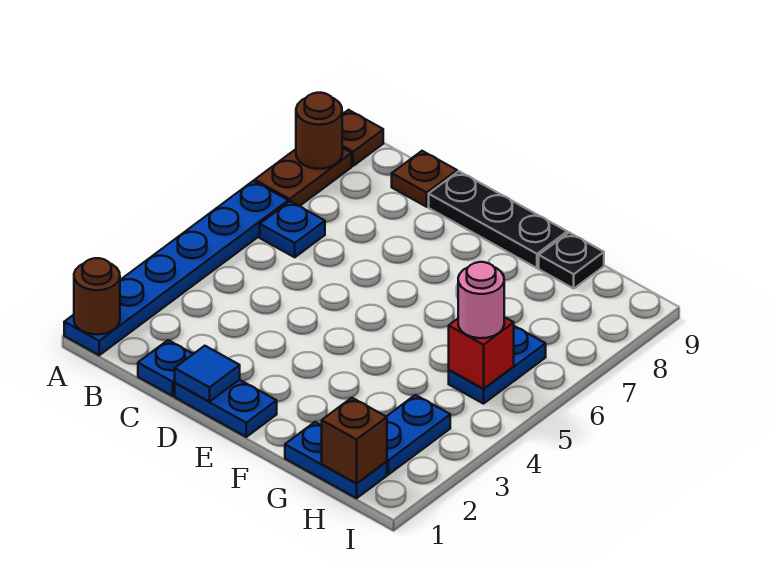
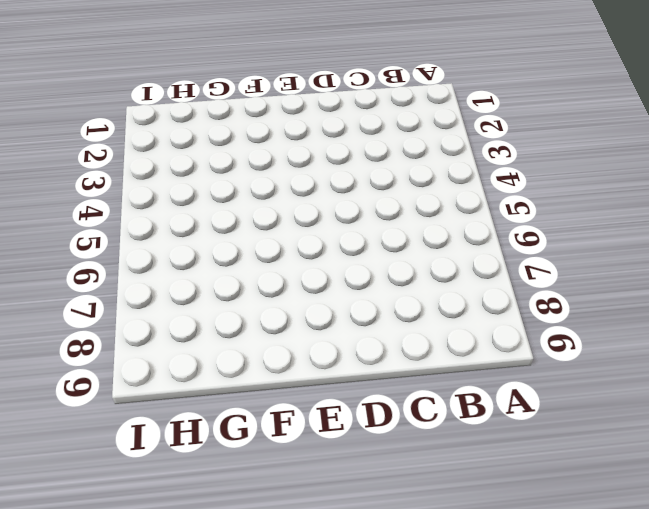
none -> blue 1x6 plate [64,181,288,355]
none -> brown 1x2 plate [255,148,352,206]
none -> brown 1x1 plate [342,110,383,166]

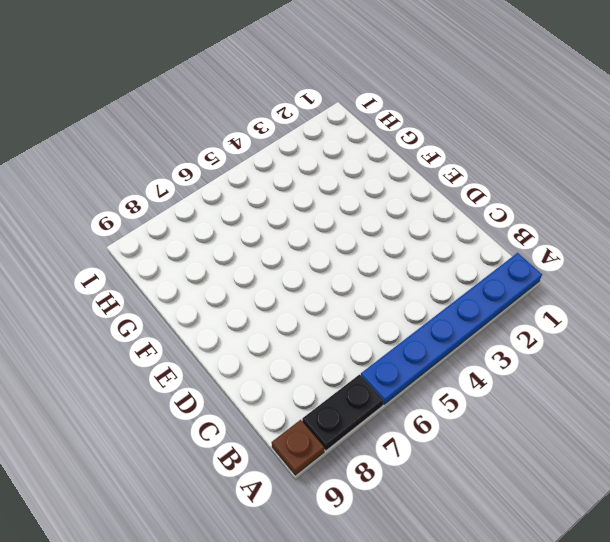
black 1x2 plate [302,375,383,451] -> brown 1x2 plate [255,148,352,206]
none -> blue 1x1 plate [260,201,325,257]
none -> blue 1x1 plate [138,340,193,396]
none -> brown 1x1 plate [392,151,457,207]

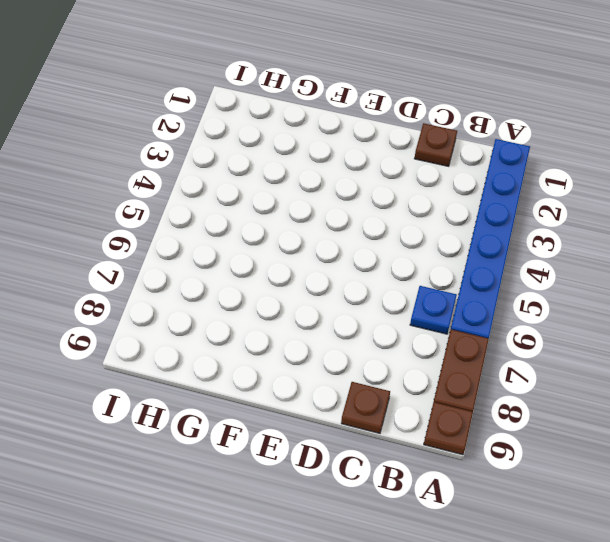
brown 1x1 plate [414,123,457,166] -> blue 1x1 plate [138,340,193,396]
none -> blue 1x2 plate [175,380,277,437]
none -> black 1x3 plate [429,171,567,268]
none -> blue 1x2 plate [285,422,387,498]

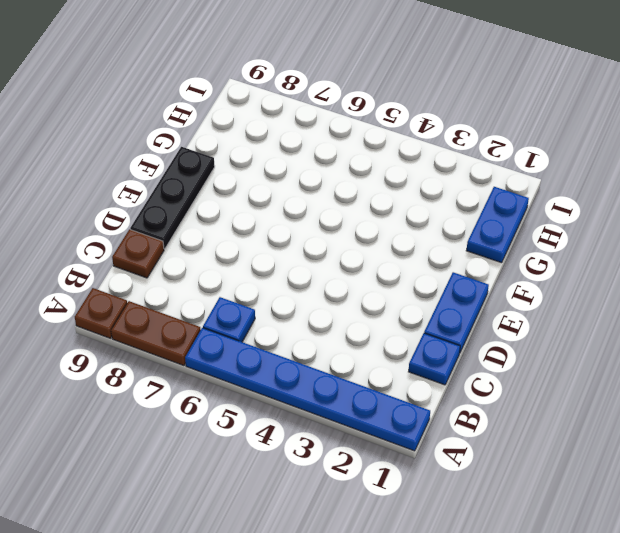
none -> black 1x1 plate [539,233,604,288]
none -> blue 1x2 plate [386,395,450,475]
none -> blue 1x2 plate [449,326,546,404]

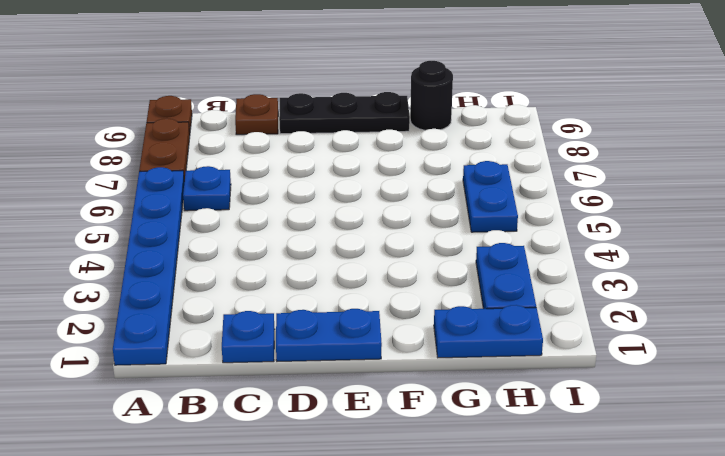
black 1x1 round brick [410,61,453,130] -> black 1x1 plate [539,233,604,288]
none -> brown 1x1 round brick [74,258,120,334]
none -> brown 1x1 round brick [296,93,342,169]
none -> blue 1x1 tile [175,346,240,402]

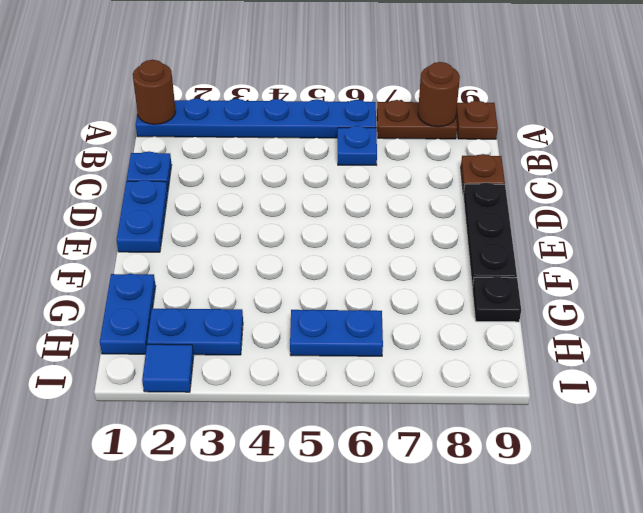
blue 1x1 tile [142,344,194,392] -> blue 1x1 tile moved to [175,346,240,402]
none -> brown 1x1 brick [322,398,387,483]
none -> red 1x1 brick [449,317,514,389]
none -> pink 1x1 round brick [458,262,504,338]

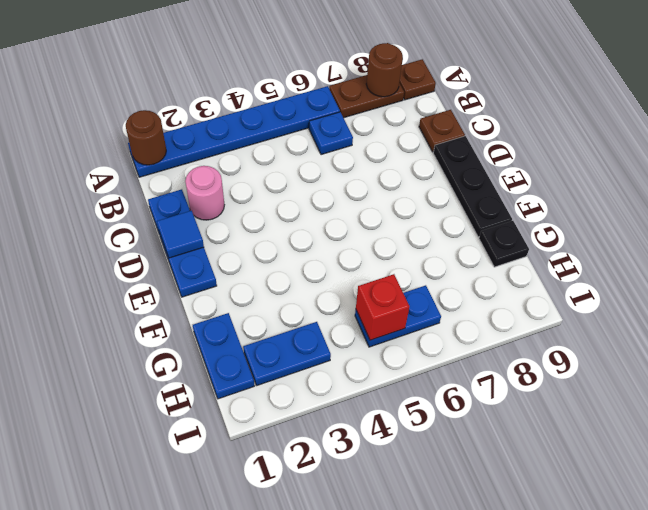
pink 1x1 round brick [185,166,224,220] -> pink 1x1 round brick moved to [458,262,504,338]
none -> brown 1x1 brick [322,398,387,483]

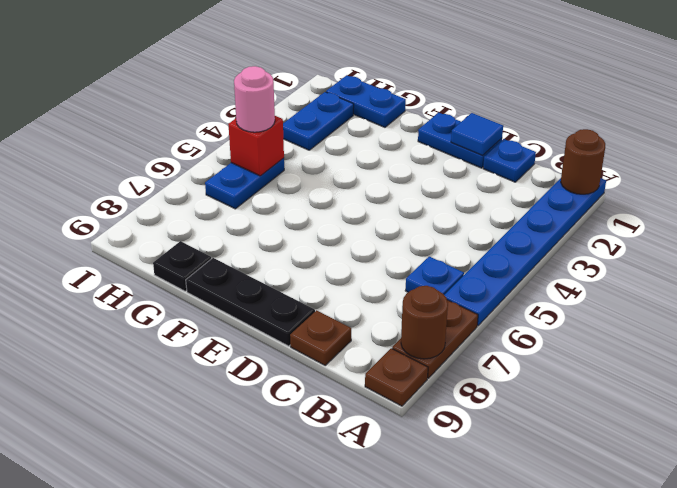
none -> brown 1x1 brick [322,398,387,483]

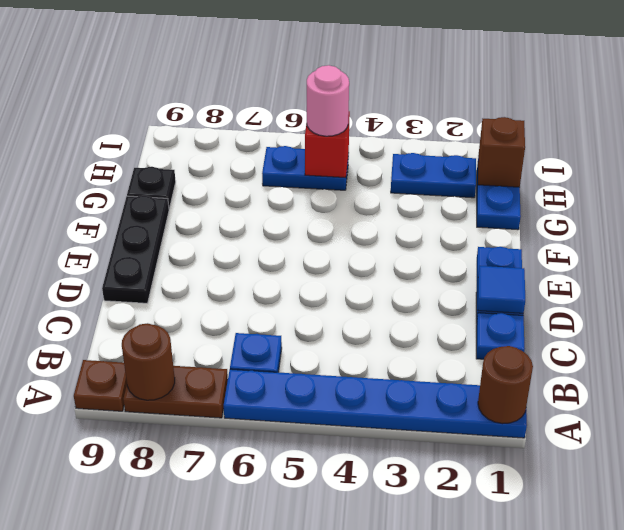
none -> brown 1x1 plate [392,151,457,207]

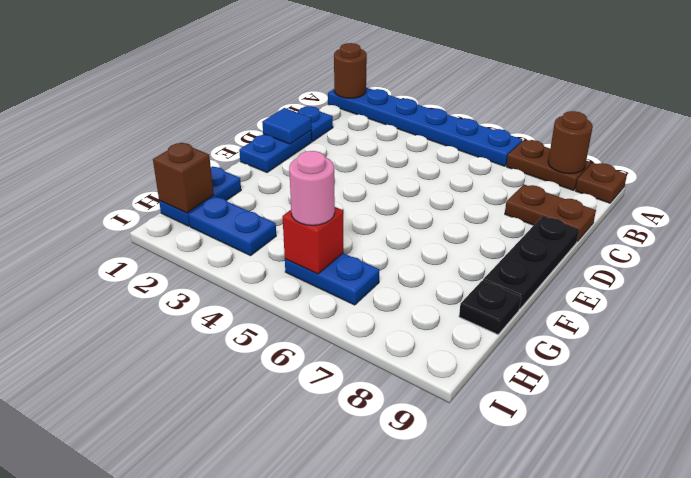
brown 1x2 plate [505,185,596,241] -> brown 1x1 plate [392,151,457,207]
none -> blue 1x1 plate [260,201,325,257]

